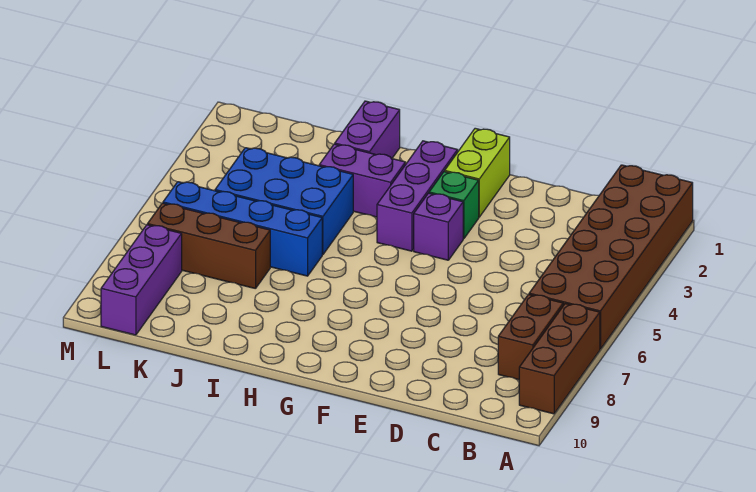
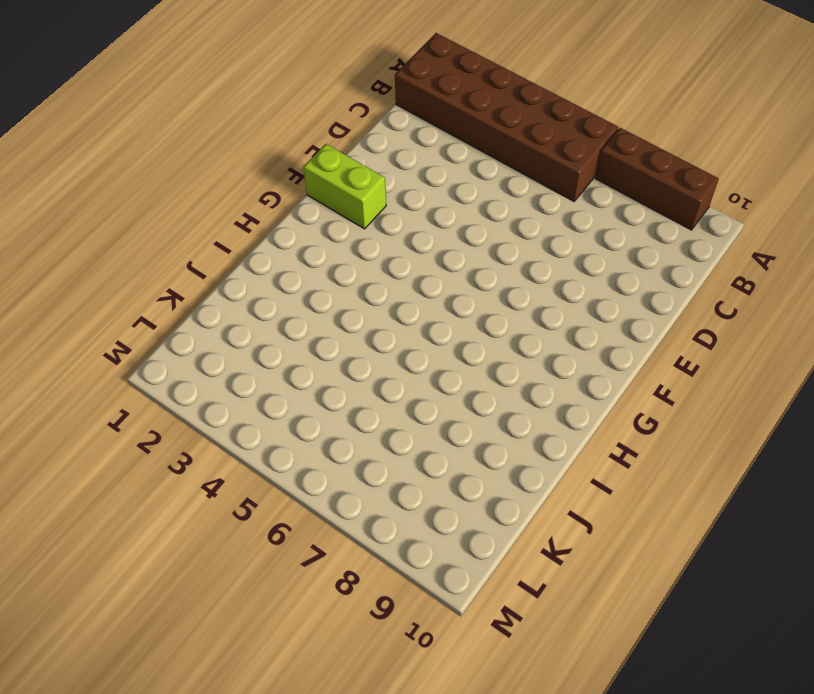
none -> brown 1x2 brick [498,294,563,380]
none -> green 1x1 brick [429,172,479,239]
none -> purple 1x1 brick [414,193,463,260]

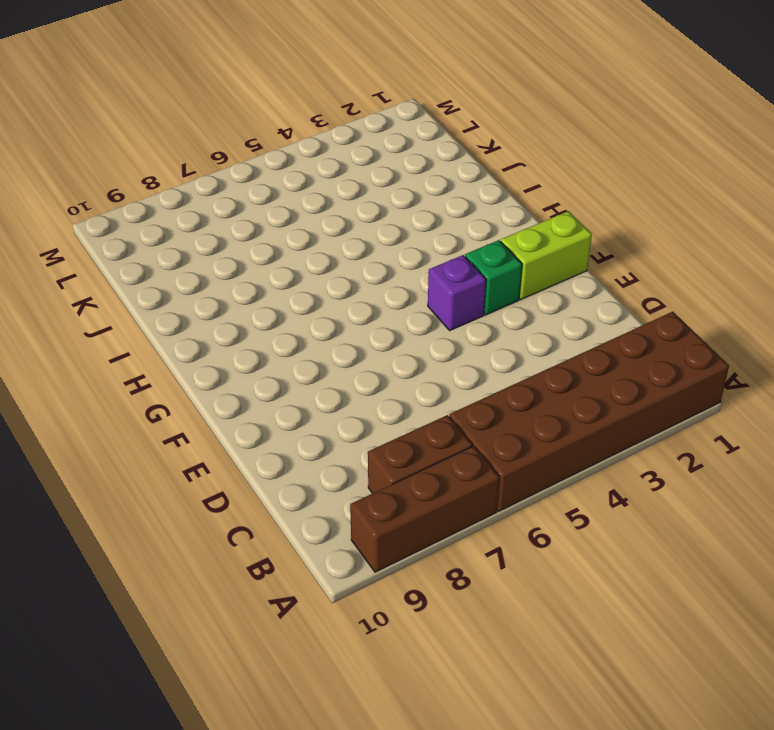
none -> purple 1x3 brick [377,141,458,251]
none -> purple 1x2 brick [319,144,405,217]
none -> purple 1x2 brick [335,101,400,159]

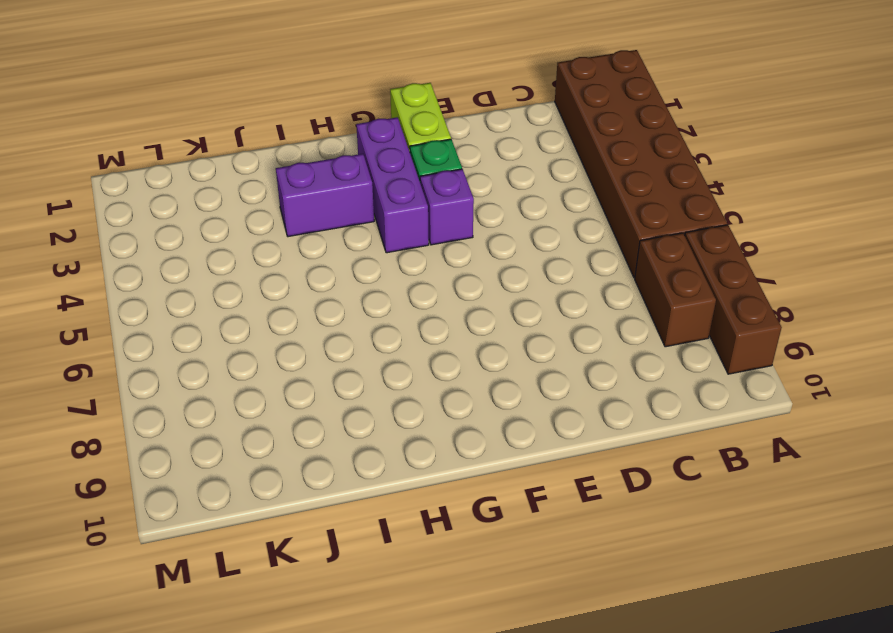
none -> purple 1x2 brick [335,101,400,159]
none -> blue 2x3 brick [215,148,353,254]
none -> blue 1x4 brick [163,182,322,276]

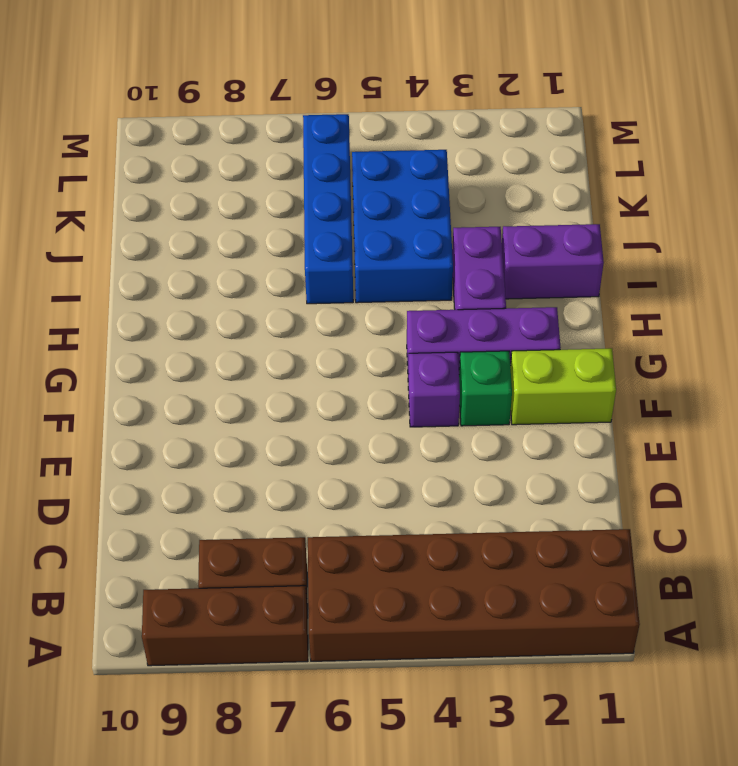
none -> brown 1x3 brick [147,203,270,289]
none -> purple 1x3 brick [101,225,182,335]

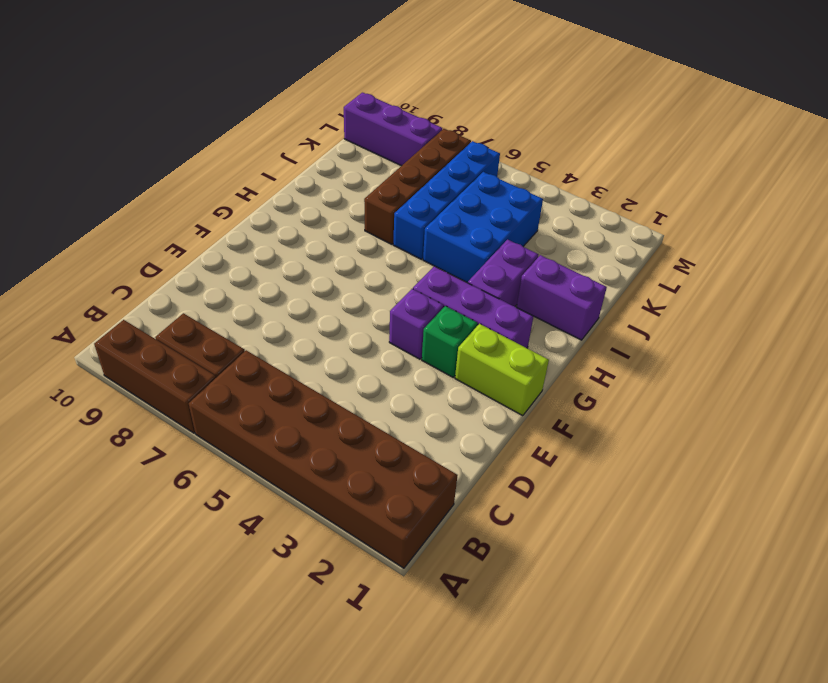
brown 1x4 brick [364,129,471,244] -> brown 1x3 brick [147,203,270,289]

